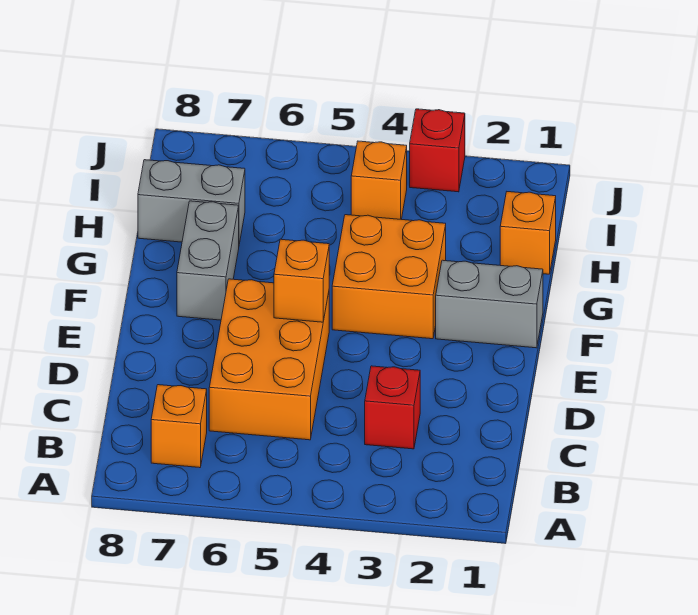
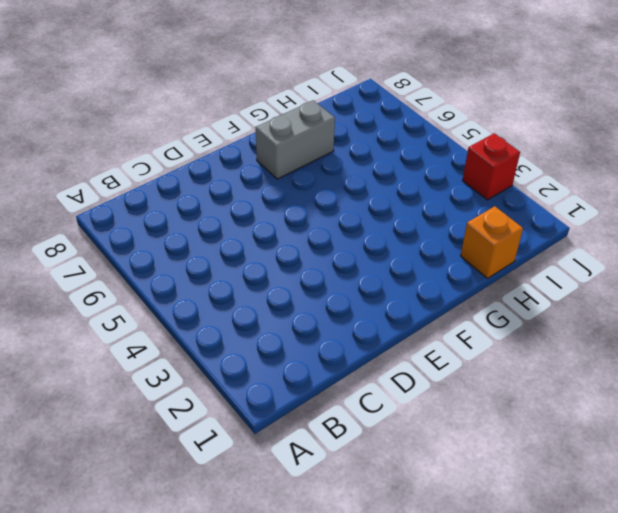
none -> orange 1x1 brick [151,385,207,468]
none -> red 1x1 brick [365,366,420,449]

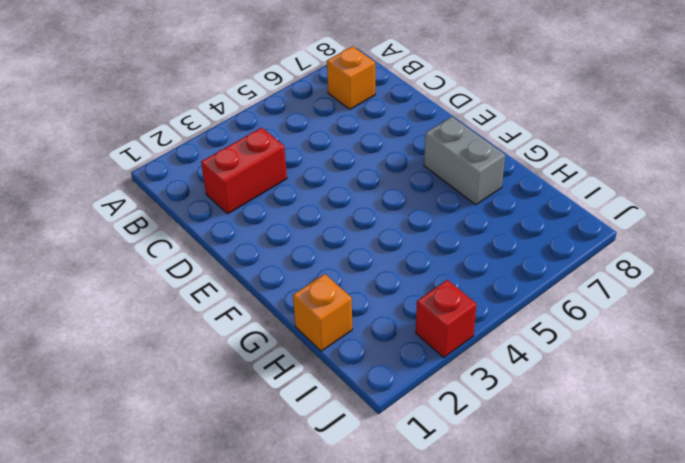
red 1x2 brick [201,128,287,214] -> red 1x1 brick [365,366,420,449]
none -> orange 2x3 brick [209,279,329,440]
none -> grey 1x2 brick [436,260,543,348]

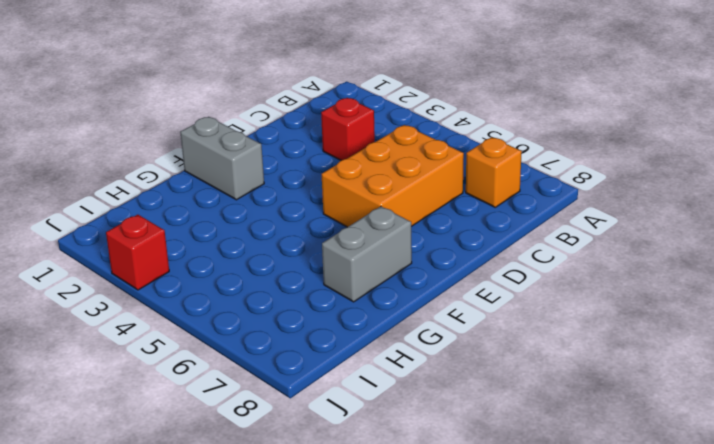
none -> orange 2x2 brick [332,215,446,339]
none -> orange 1x1 brick [500,192,556,274]

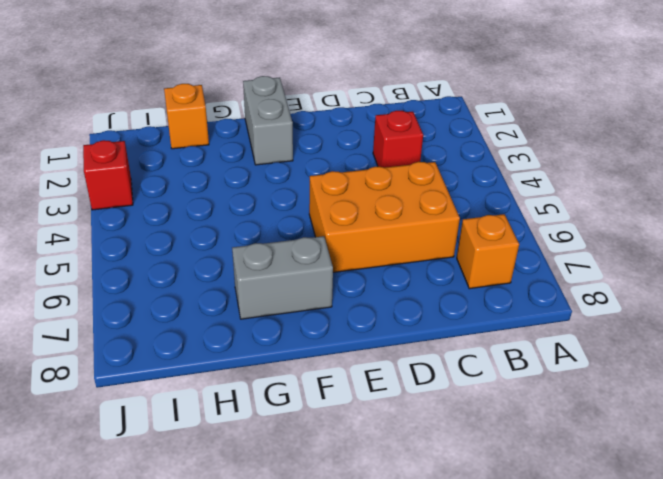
none -> orange 2x2 brick [332,215,446,339]
none -> grey 1x2 brick [138,160,245,244]

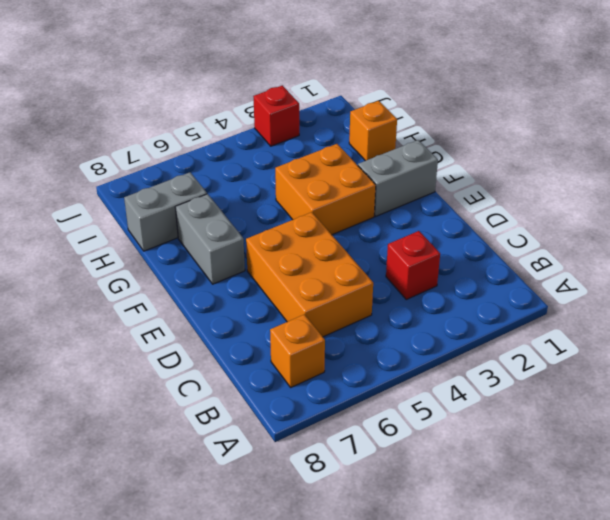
none -> orange 1x1 brick [351,141,407,219]
none -> orange 1x1 brick [274,239,329,322]

